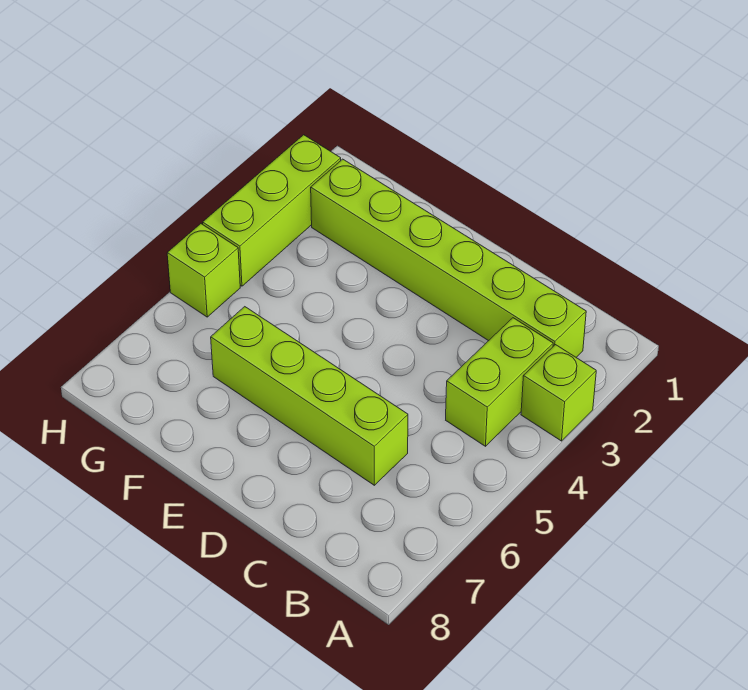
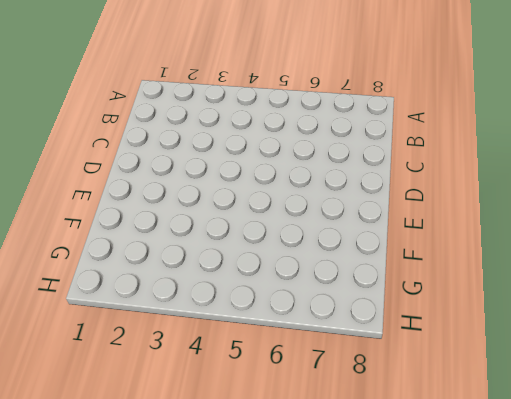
none -> lime 1x1 brick [521,345,596,441]
none -> lime 1x6 brick [311,159,586,357]

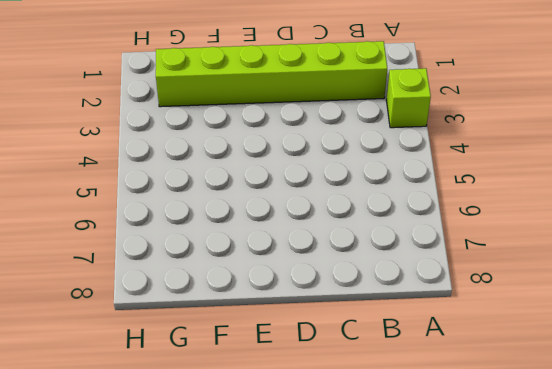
none -> lime 1x2 brick [446,318,553,446]
none -> lime 1x4 brick [211,307,408,485]

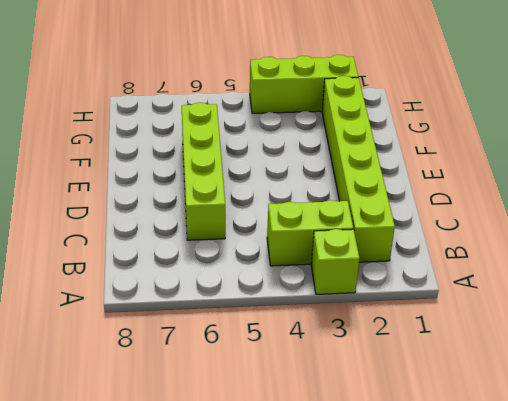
none -> lime 1x1 brick [167,224,240,317]

